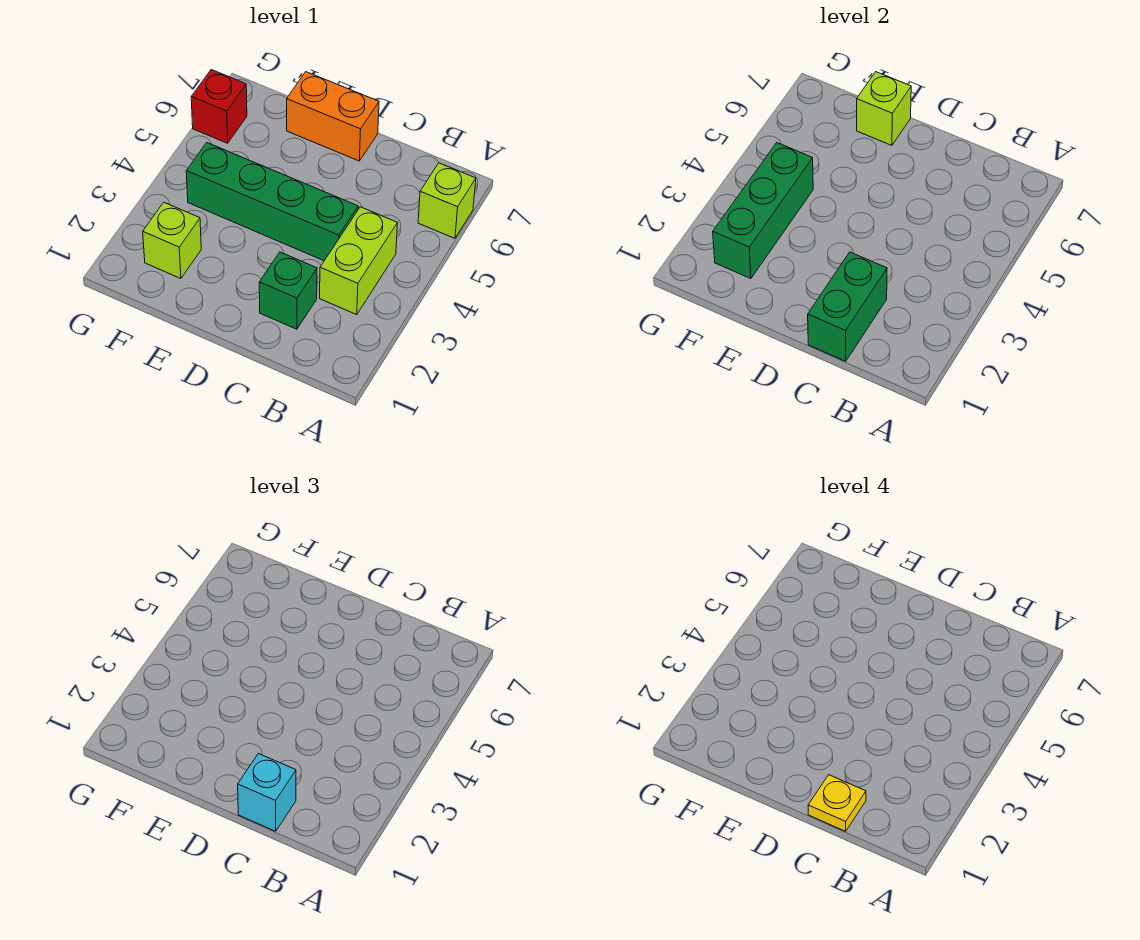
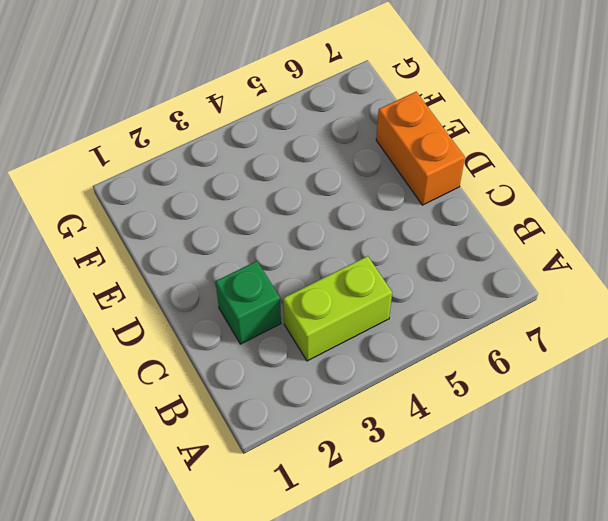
none -> lime 1x1 brick [418,163,476,238]
none -> green 1x4 brick [186,143,358,261]
none -> lime 1x1 brick [143,202,201,279]

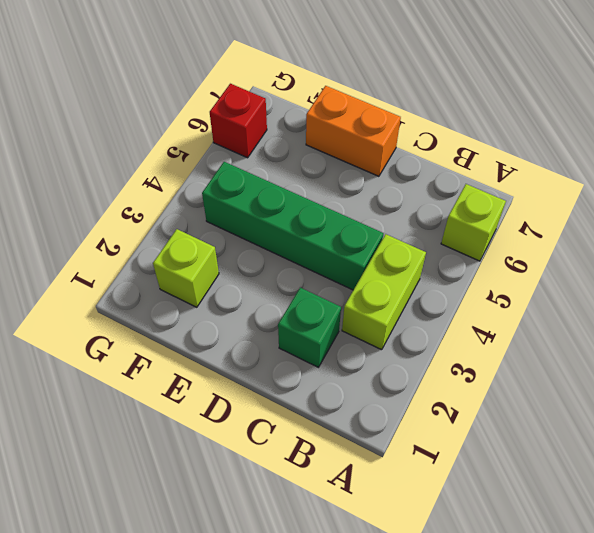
none -> green 1x2 brick [808,252,887,361]
none -> lime 1x1 brick [857,72,911,145]
none -> green 1x3 brick [713,143,813,279]

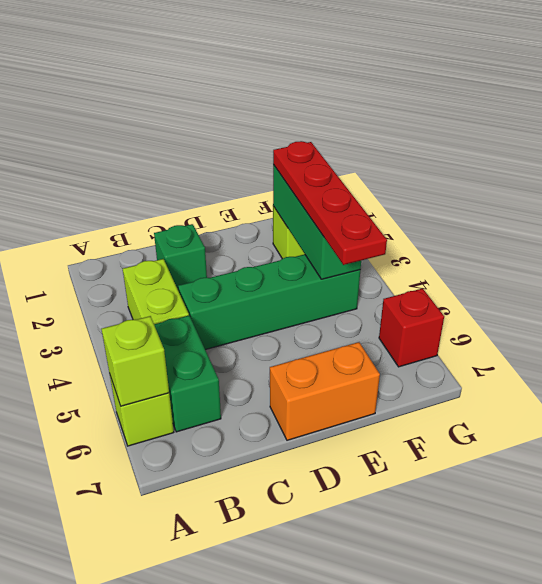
lime 1x1 brick [102,316,169,406] -> lime 1x1 brick moved to [857,72,911,145]
green 1x2 brick [154,316,221,432] -> green 1x2 brick moved to [808,252,887,361]
red 1x4 plate [273,141,387,265] -> none
none -> cyan 1x1 brick [238,754,296,831]
none -> yellow 1x1 plate [808,775,866,831]

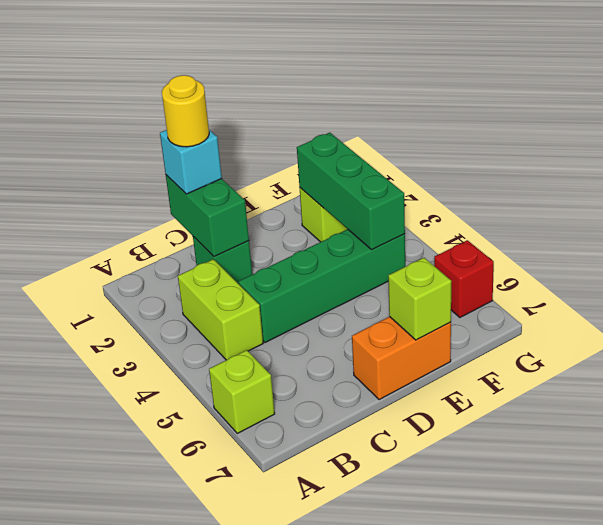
yellow 1x1 round brick [162,75,209,147] -> yellow 1x1 plate [808,775,866,831]

